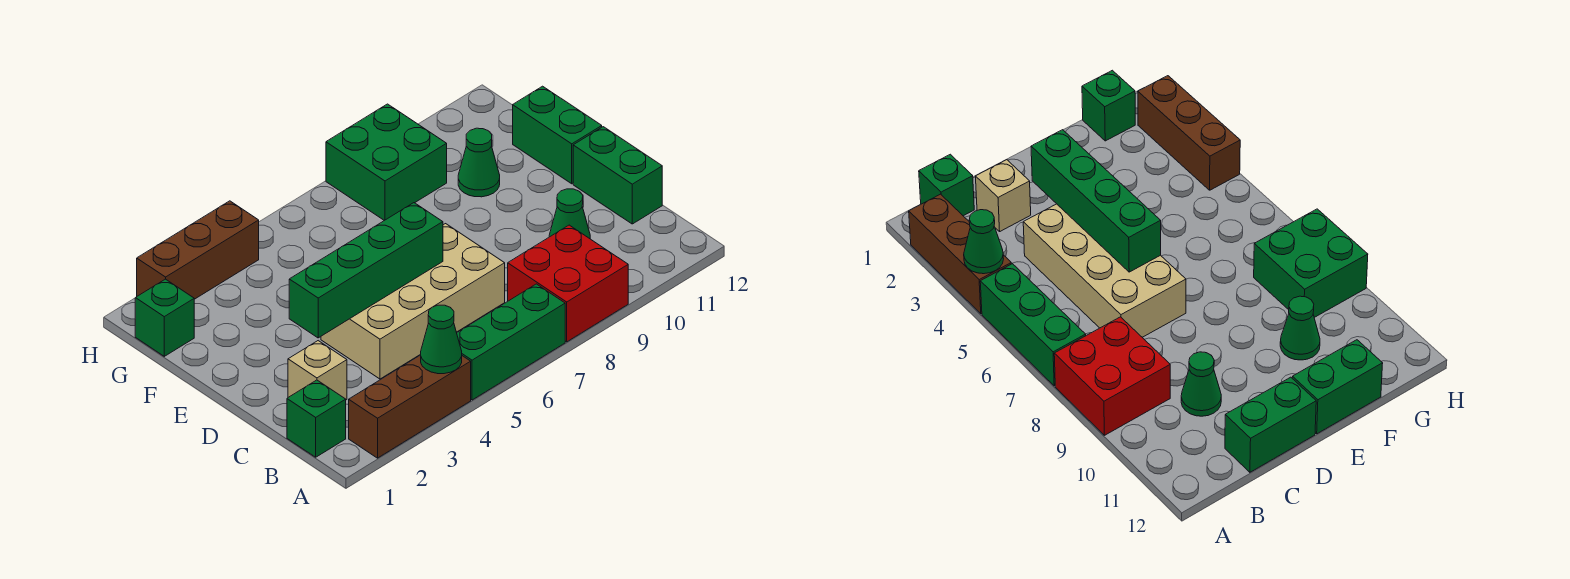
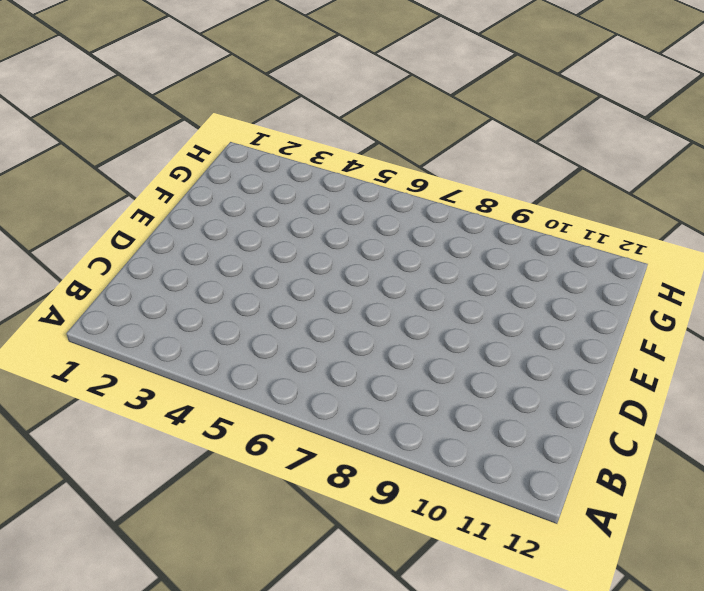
none -> brown 1x3 brick [349,355,471,458]
none -> green 1x3 brick [457,284,565,400]
none -> red 2x2 brick [508,225,628,342]

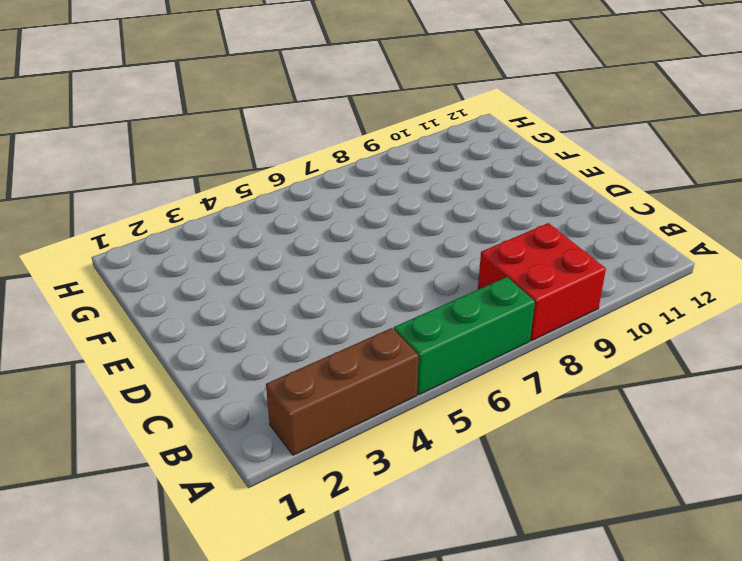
none -> green 1x1 brick [287,380,346,457]
none -> tan 1x1 brick [288,341,347,400]
none -> tan 2x4 brick [321,224,505,379]

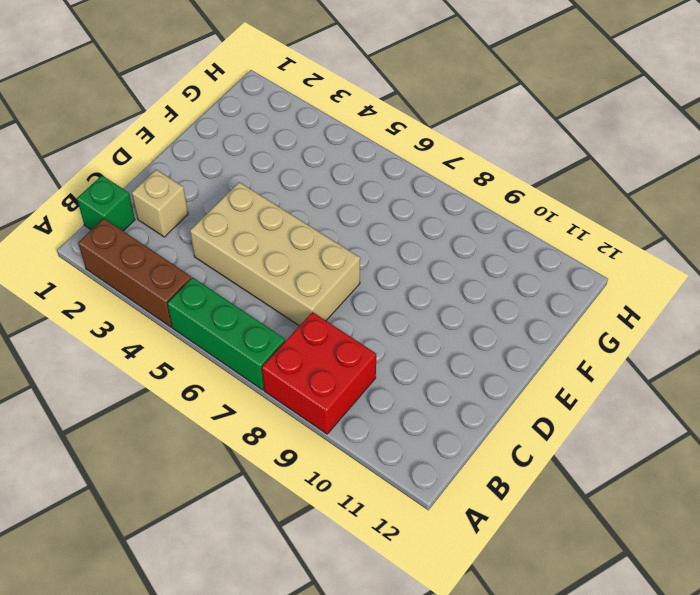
none -> green 1x1 cone [549,189,590,239]
none -> green 1x2 brick [573,127,662,224]
none -> green 1x2 brick [513,86,602,184]

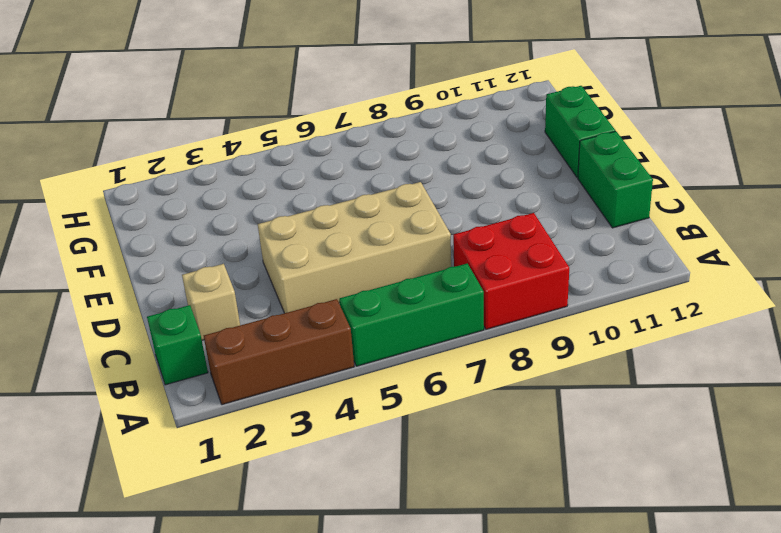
none -> green 1x1 cone [549,189,590,239]
none -> green 1x1 cone [458,128,500,197]
none -> green 1x1 brick [135,279,194,356]

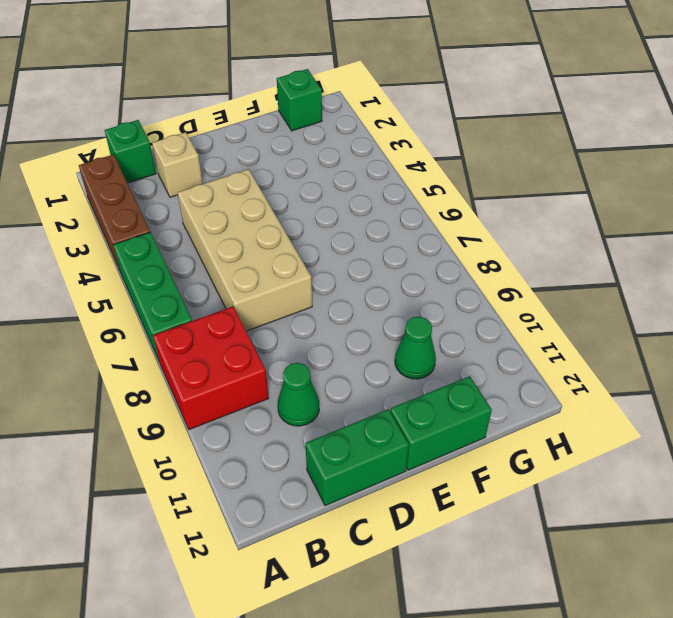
none -> green 2x2 brick [326,104,447,221]
none -> brown 1x3 brick [137,201,259,299]
none -> green 1x1 cone [421,305,462,374]

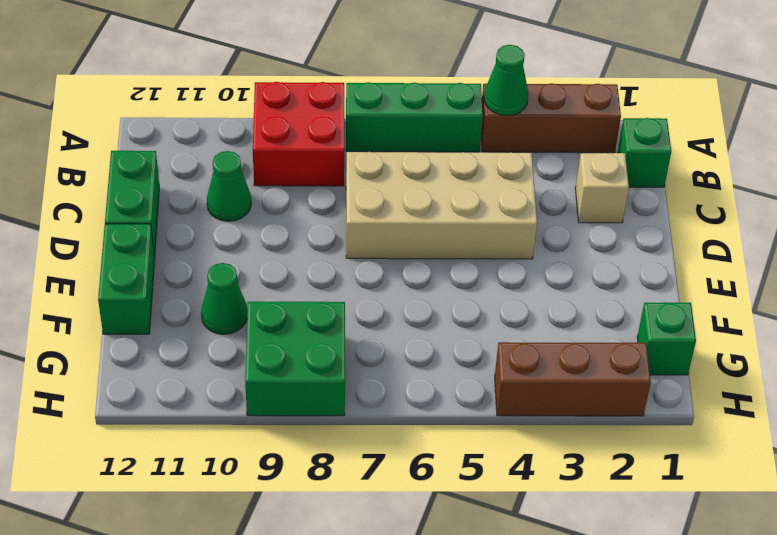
none -> green 1x4 brick [289,203,443,338]

